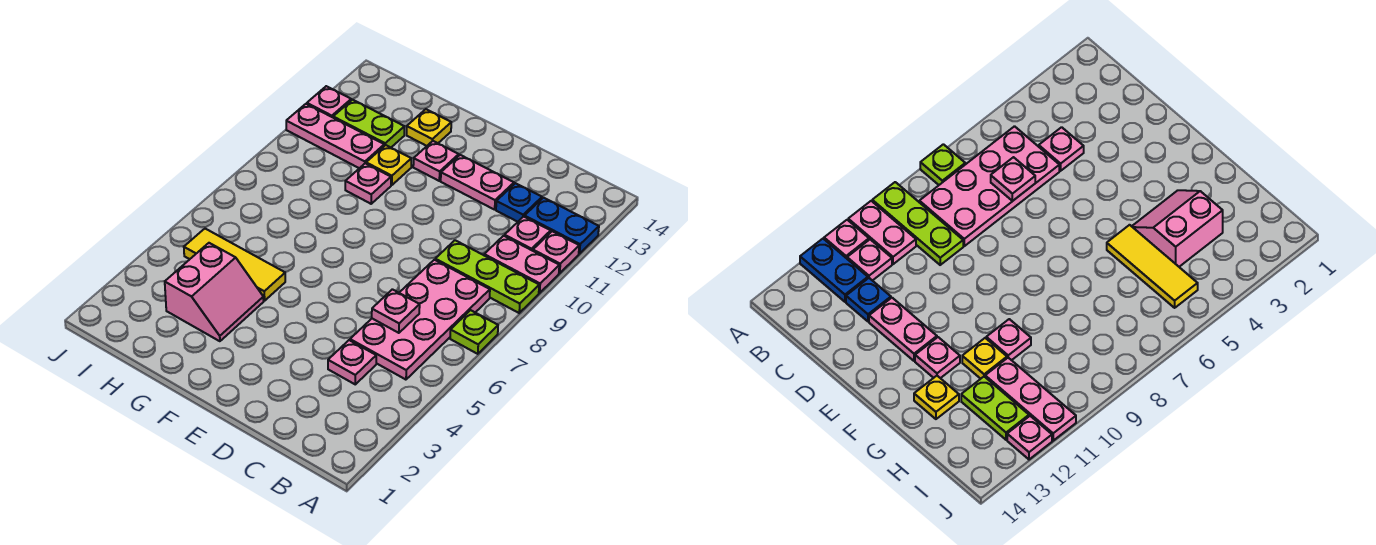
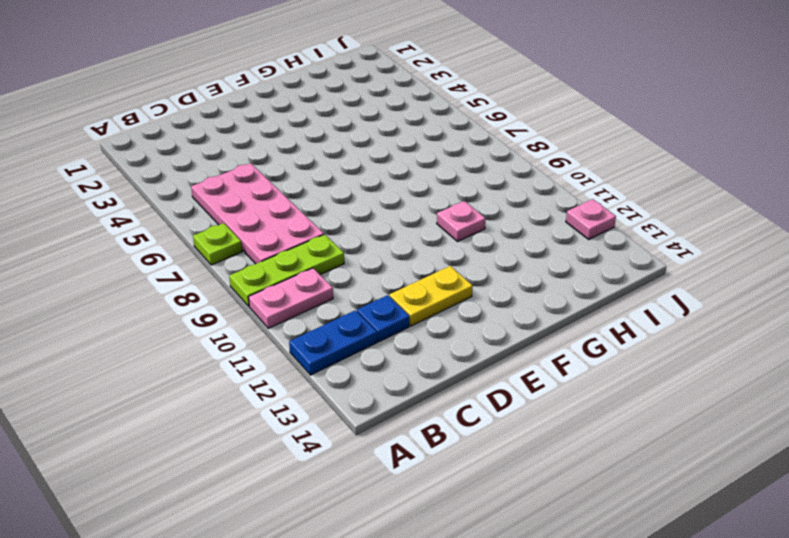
yellow 1x2 plate [389,266,473,326] -> pink 1x2 plate [441,155,514,210]
none -> pink 1x1 plate [533,231,579,273]
none -> pink 1x1 plate [504,217,551,251]
none -> pink 1x1 plate [328,340,376,384]

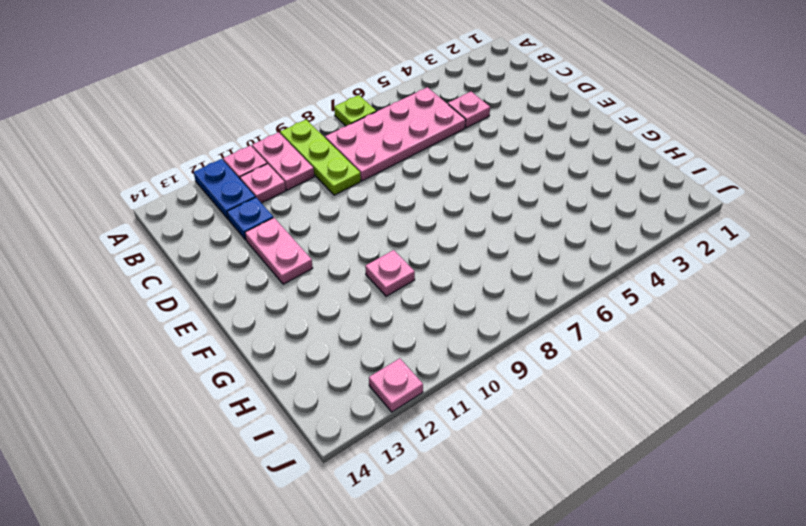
none -> pink 1x1 plate [413,141,459,181]
none -> pink 2x2 slope [165,243,264,341]
none -> yellow 1x3 tile [184,229,285,301]

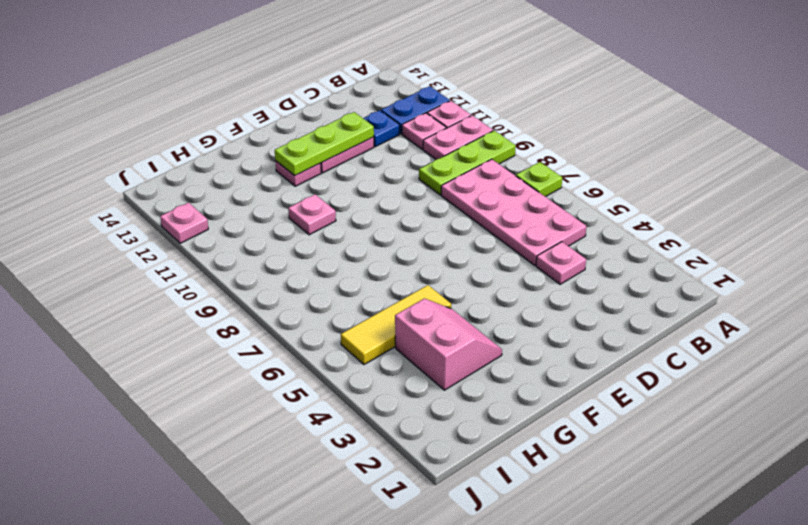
lime 1x3 plate [275,112,374,176] -> none
none -> yellow 1x1 plate [366,145,411,185]
none -> yellow 1x1 plate [407,109,451,146]
none -> pink 1x3 plate [286,104,384,168]

